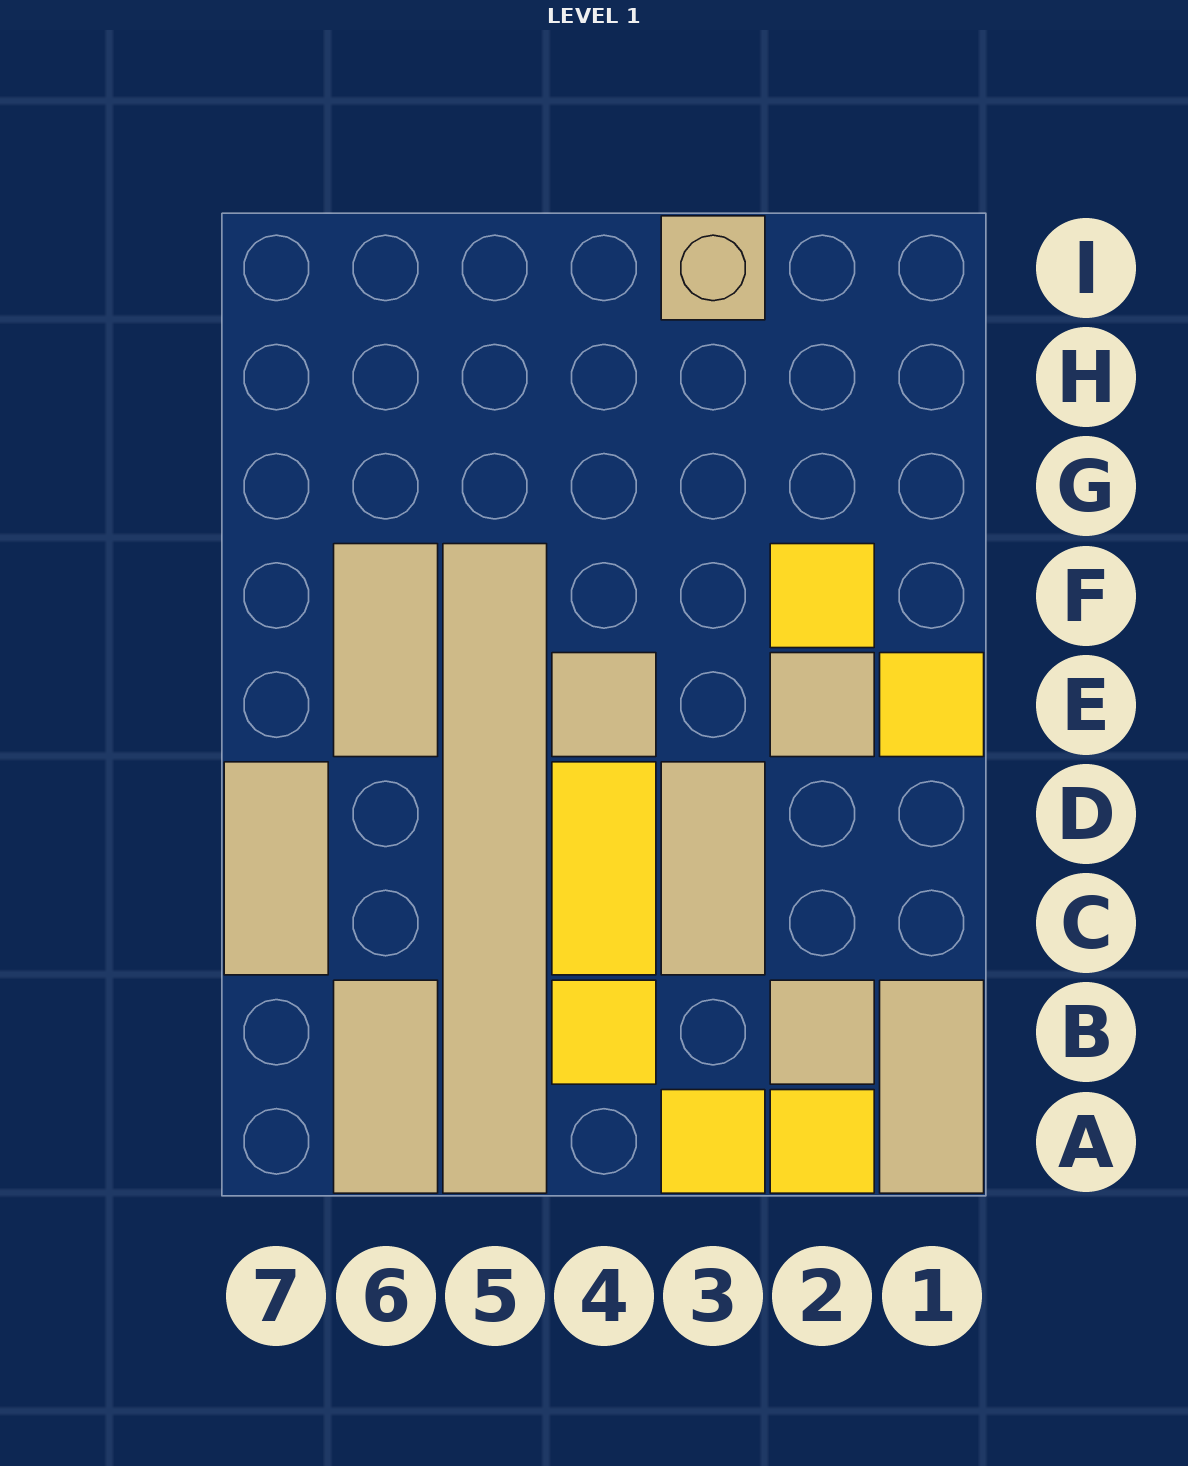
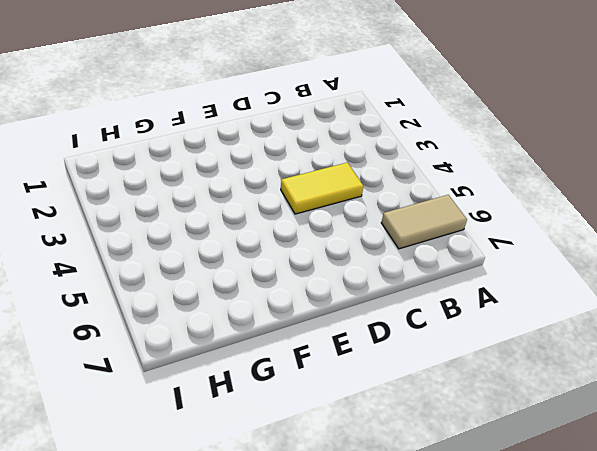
none -> tan 1x2 tile [880,980,984,1193]
none -> yellow 1x1 tile [770,1090,874,1193]
none -> yellow 1x1 tile [661,1090,765,1193]

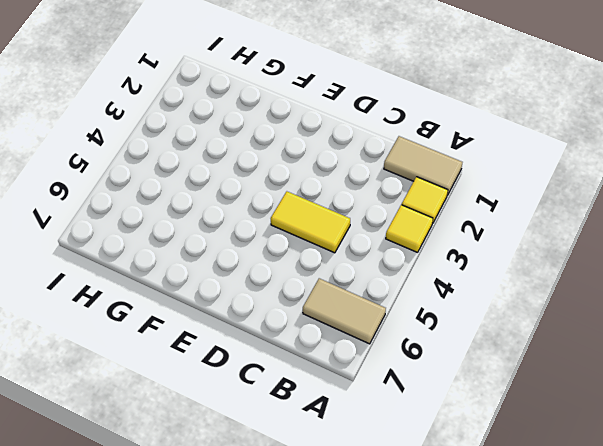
none -> tan 1x6 tile [443,544,547,1193]
none -> tan 1x1 tile [770,980,874,1084]
none -> yellow 1x1 tile [552,980,656,1084]

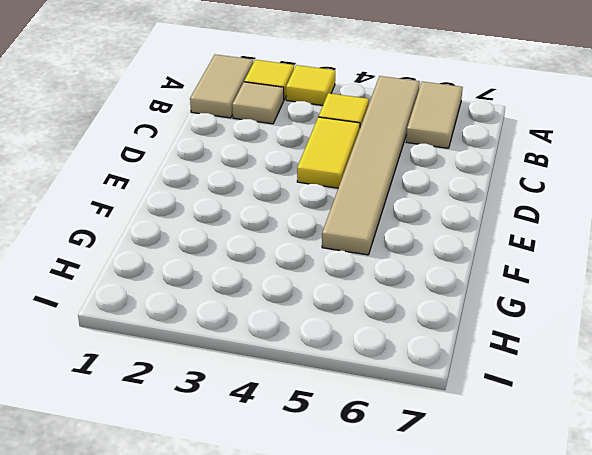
none -> tan 1x2 tile [661,762,765,975]
none -> tan 1x2 tile [224,762,328,975]
none -> yellow 1x1 tile [880,653,984,757]

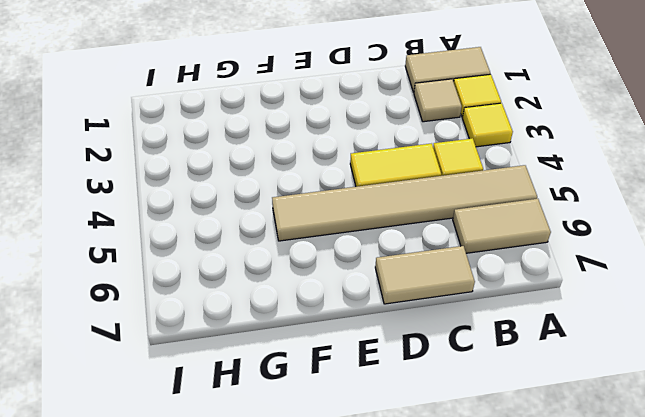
none -> tan 1x2 tile [661,762,765,975]
none -> yellow 1x1 tile [880,653,984,757]
none -> tan 1x1 tile [770,653,874,757]

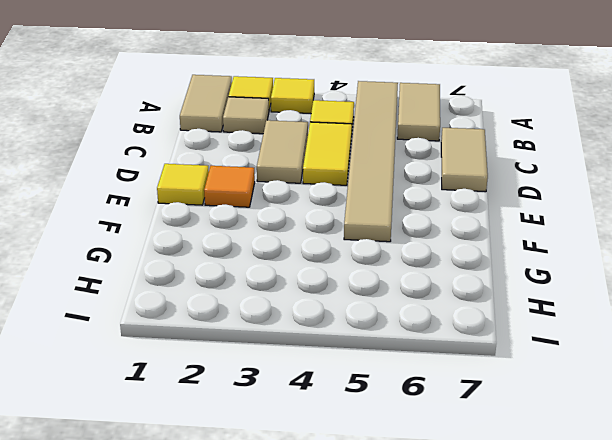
orange 1x1 tile [204,166,255,207] -> tan 1x1 tile [770,653,874,757]
none -> tan 1x1 tile [552,653,656,757]
none -> tan 1x2 tile [334,544,438,757]
none -> yellow 1x1 tile [770,544,874,648]

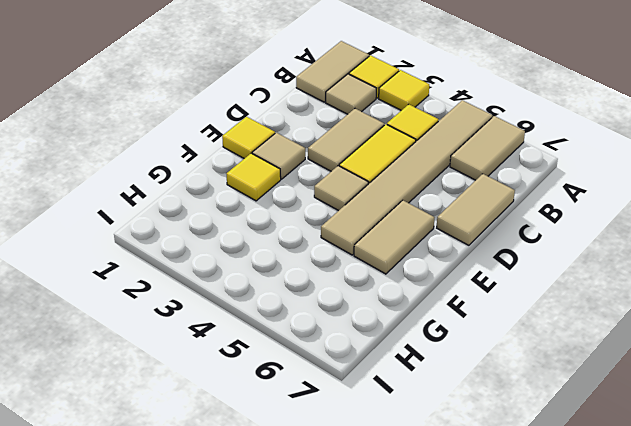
none -> tan 1x1 brick [661,216,765,320]

